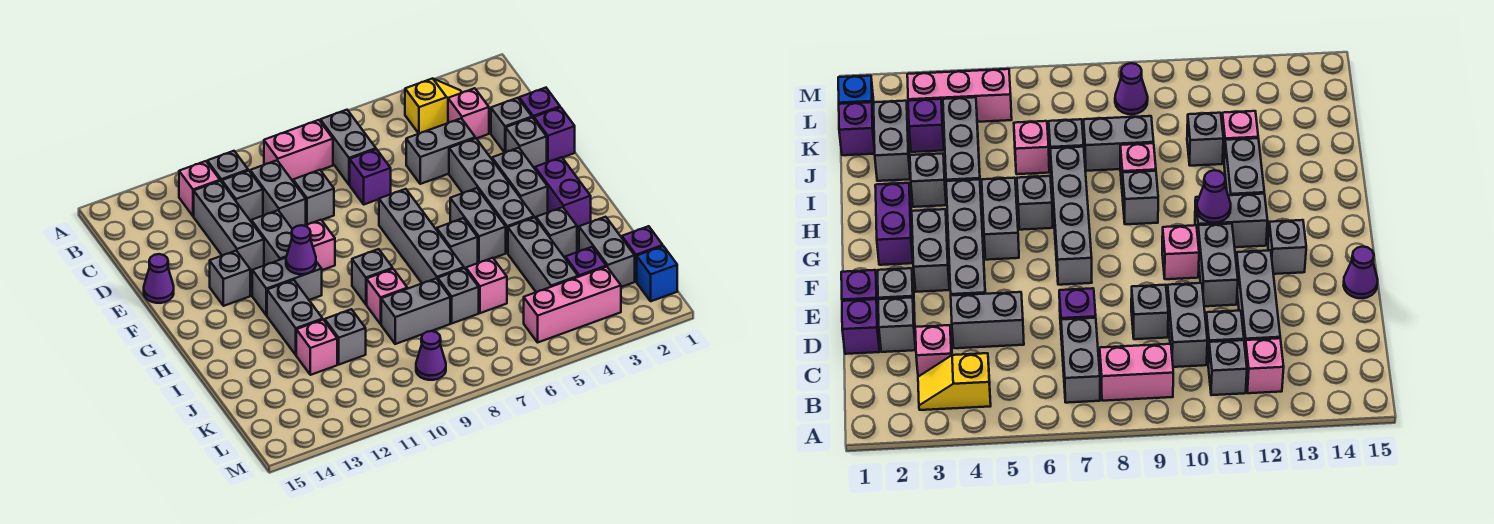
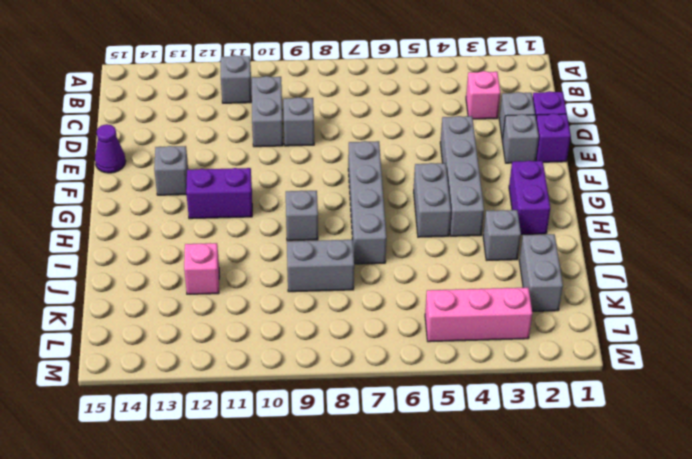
purple 1x2 brick [186,168,252,219] -> grey 1x2 brick [252,258,322,315]
none -> yellow 1x2 slope [405,78,462,134]
none -> grey 1x2 brick [320,110,376,185]
none -> pink 1x2 brick [264,120,333,180]
none -> pink 1x1 brick [179,161,220,216]

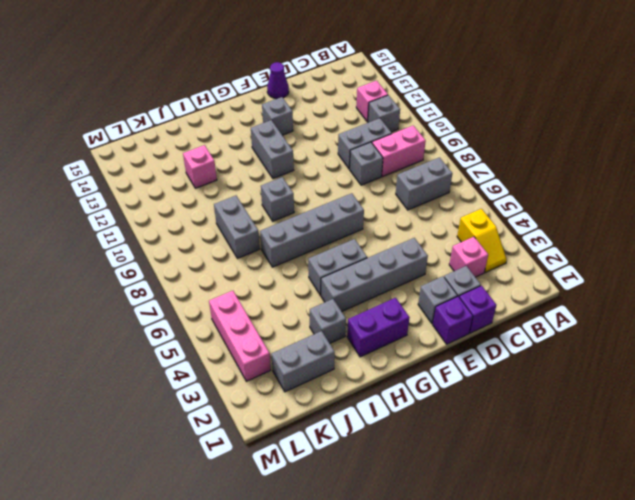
pink 1x2 brick [372,125,426,177] -> pink 1x2 brick turned to [264,120,333,180]
none -> grey 1x1 brick [222,170,263,221]
none -> grey 1x3 brick [194,181,264,271]
none -> grey 1x2 brick [406,119,475,184]
none -> purple 1x1 brick [350,149,391,204]

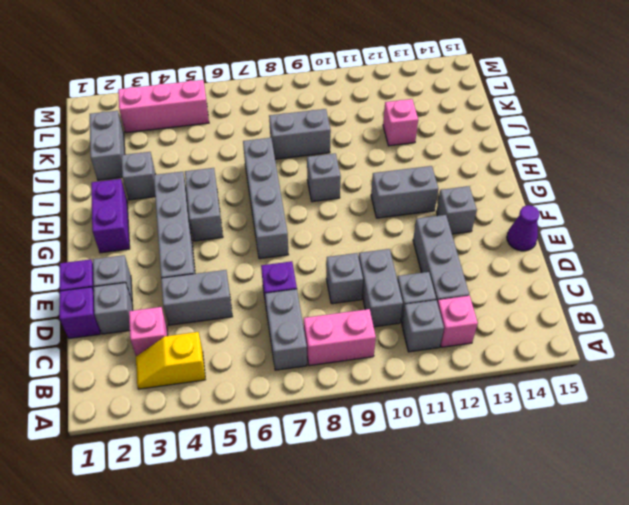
none -> grey 1x2 brick [251,210,293,265]
none -> grey 1x2 brick [492,148,548,218]
none -> pink 1x1 brick [305,220,335,270]
none -> grey 1x1 brick [437,218,478,268]

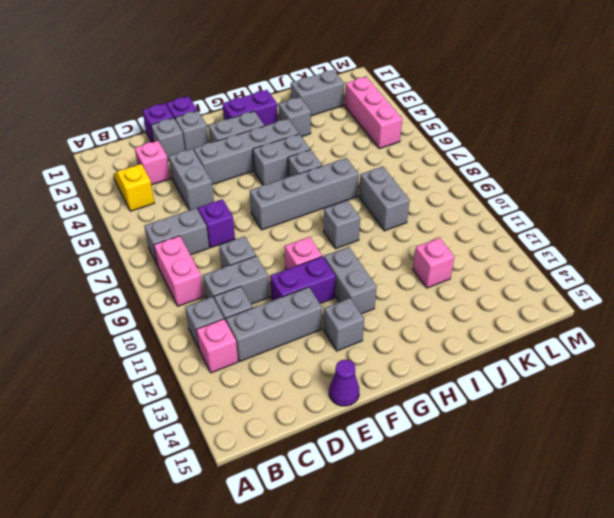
purple 1x2 brick [270,256,336,304] -> grey 1x2 brick [251,210,293,265]
none -> grey 1x2 brick [267,280,323,355]
none -> grey 1x3 brick [508,217,578,292]
none -> pink 1x1 brick [367,269,407,324]
none -> pink 1x1 brick [466,258,507,313]

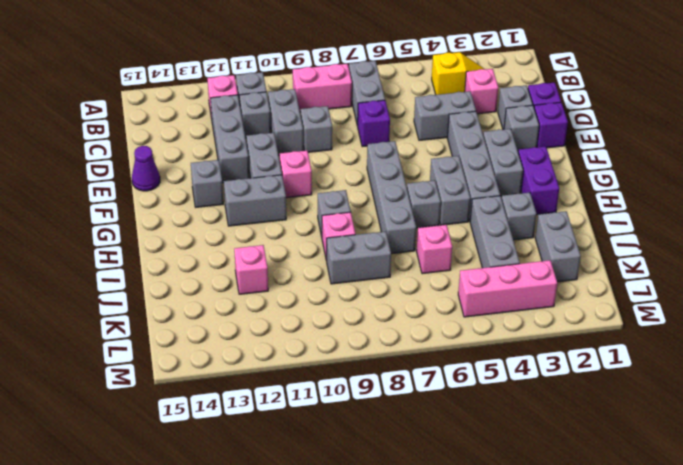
none -> grey 1x2 brick [267,280,323,355]
none -> grey 1x1 brick [438,268,479,323]
none -> grey 1x1 brick [325,309,366,365]
none -> purple 1x1 brick [622,226,663,282]

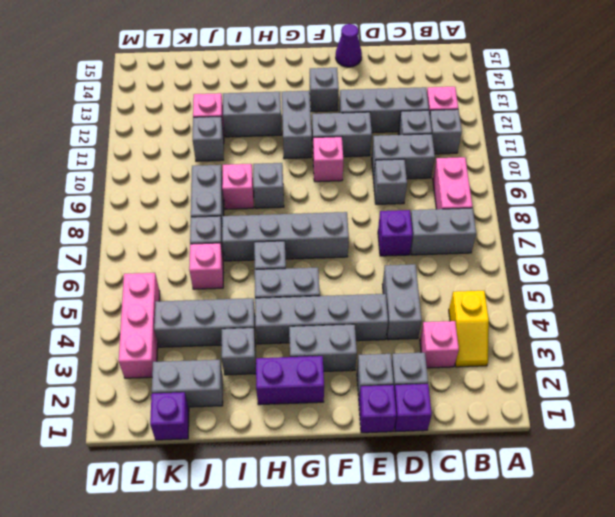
none -> purple 1x1 brick [565,247,606,277]
none -> blue 1x1 brick [637,246,677,301]
none -> purple 1x1 cone [416,331,446,380]
none -> purple 1x1 cone [286,225,316,274]

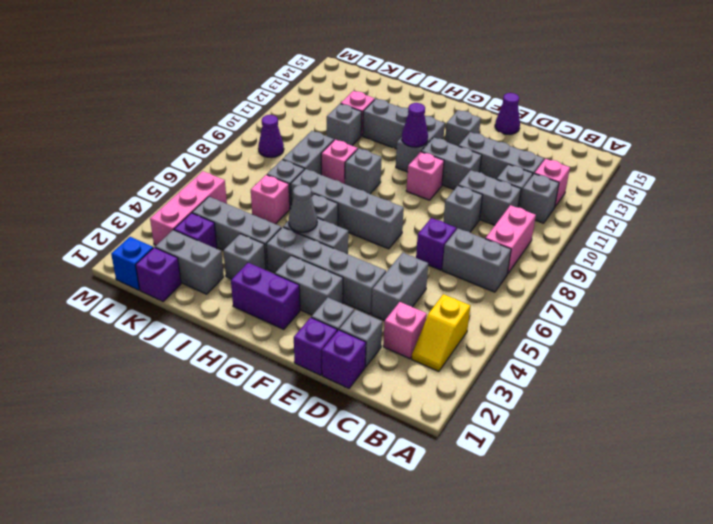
grey 1x1 cone [289,185,317,232] -> none

